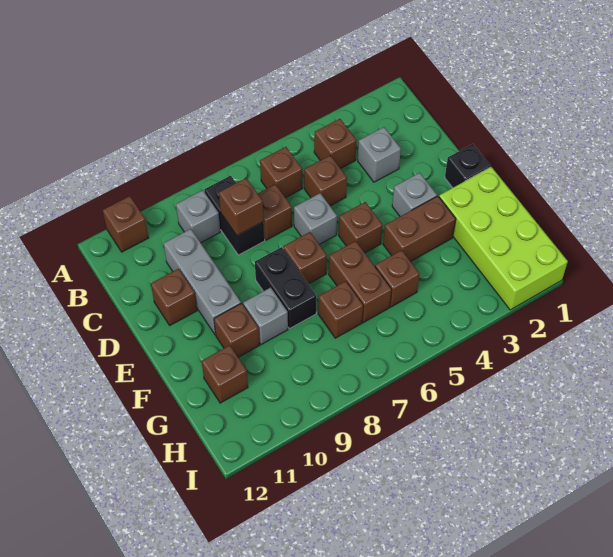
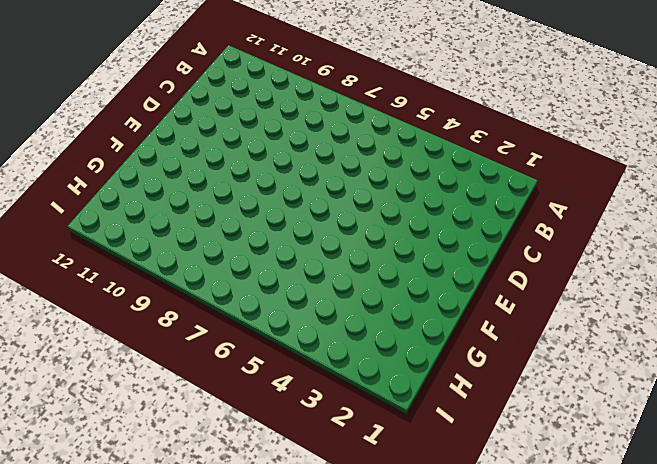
none -> brown 1x1 brick [103,196,148,252]
none -> brown 1x1 brick [314,119,357,169]
none -> brown 1x1 brick [260,147,302,198]

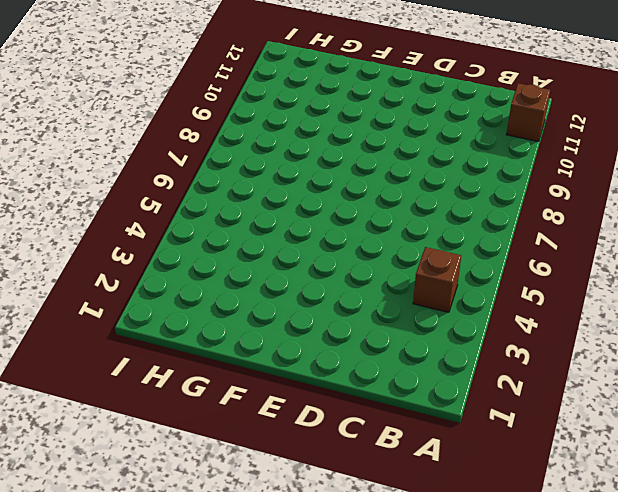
none -> brown 1x1 brick [260,147,302,198]
none -> black 1x2 brick [204,176,265,255]
none -> grey 1x1 brick [176,190,220,243]

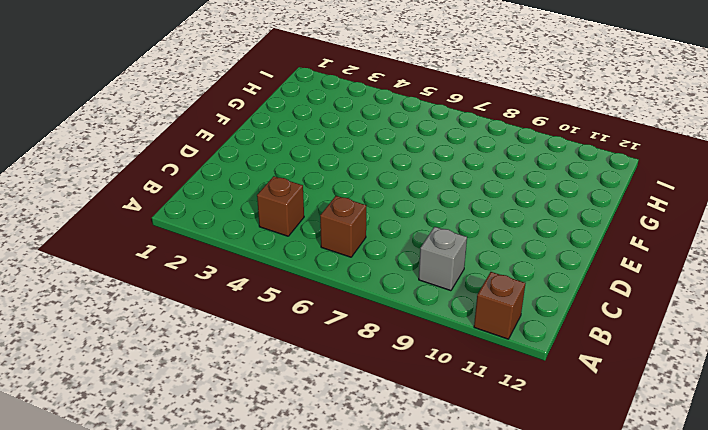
none -> black 1x2 brick [204,176,265,255]
none -> grey 1x1 brick [358,127,401,182]
none -> brown 1x1 brick [304,155,347,206]

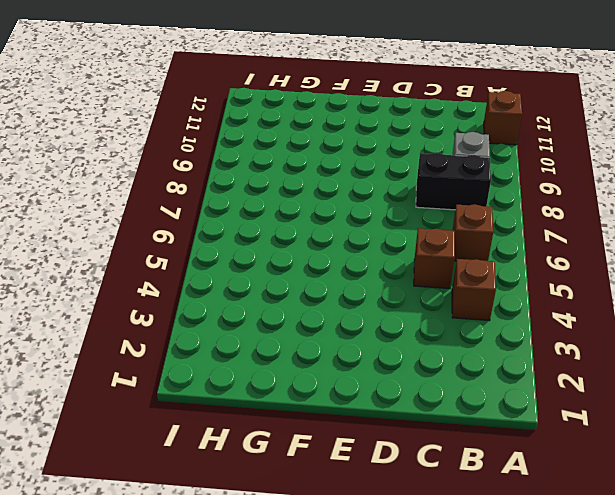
none -> grey 1x1 brick [358,127,401,182]
none -> brown 1x1 brick [258,184,292,240]
none -> grey 1x3 brick [164,229,241,335]

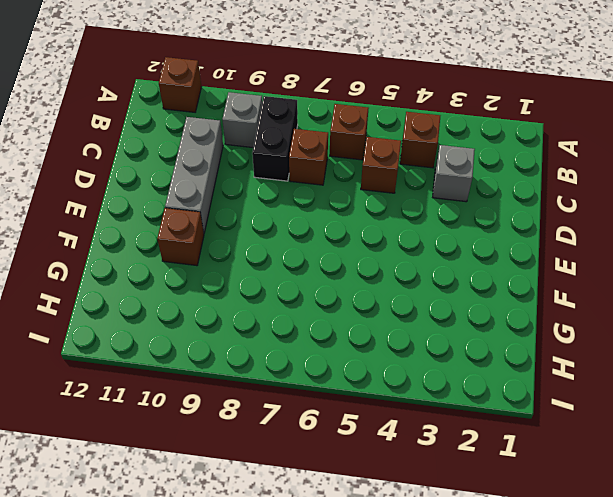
none -> grey 1x1 brick [294,193,337,244]
none -> brown 1x1 brick [151,269,197,325]
none -> black 1x1 brick [445,144,490,188]

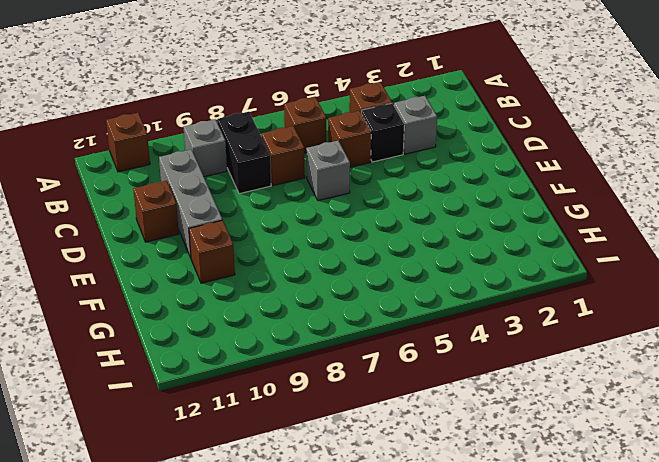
black 1x1 brick [361,103,404,162] -> black 1x1 brick moved to [445,144,490,188]
none -> grey 1x1 brick [392,173,437,216]
none -> brown 1x1 brick [339,202,383,253]
none -> brown 1x1 brick [283,232,327,284]

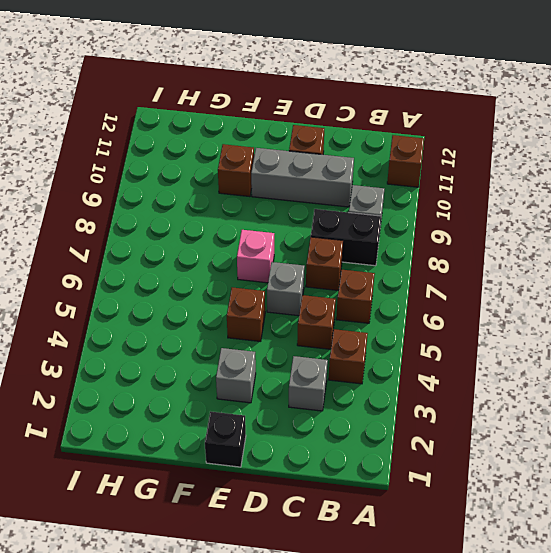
pink 1x1 brick [237,230,274,283] -> brown 1x1 brick [283,232,327,284]
none -> black 1x2 brick [255,247,316,329]
none -> lime 2x4 brick [439,167,568,310]
none -> brown 1x2 brick [383,196,456,261]

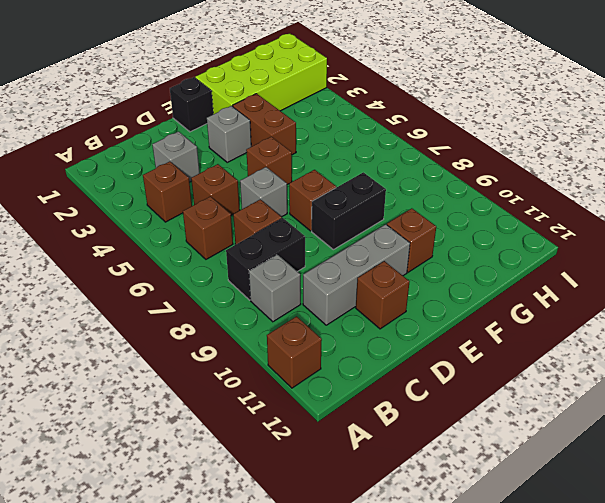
none -> brown 1x2 brick [329,241,391,322]
none -> grey 1x1 brick [243,287,288,344]
none -> brown 1x1 brick [375,250,419,307]

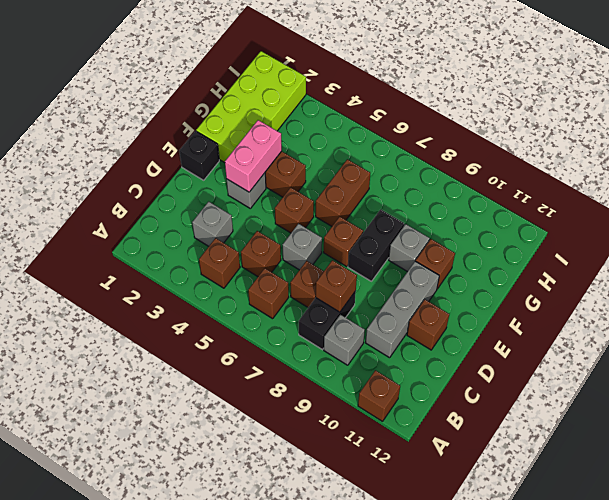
pink 1x2 brick [225,120,282,192] -> none
none -> brown 1x1 brick [375,250,419,307]
none -> brown 1x1 brick [318,281,363,338]
none -> brown 1x1 brick [202,345,248,403]

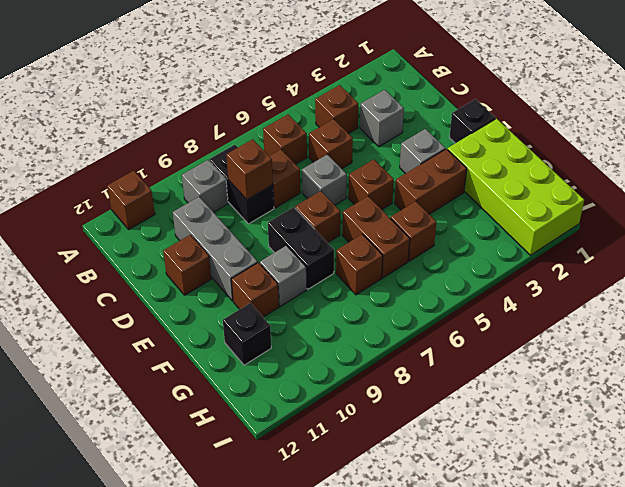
black 1x1 brick [223,303,271,365] -> brown 1x1 brick [202,345,248,403]

